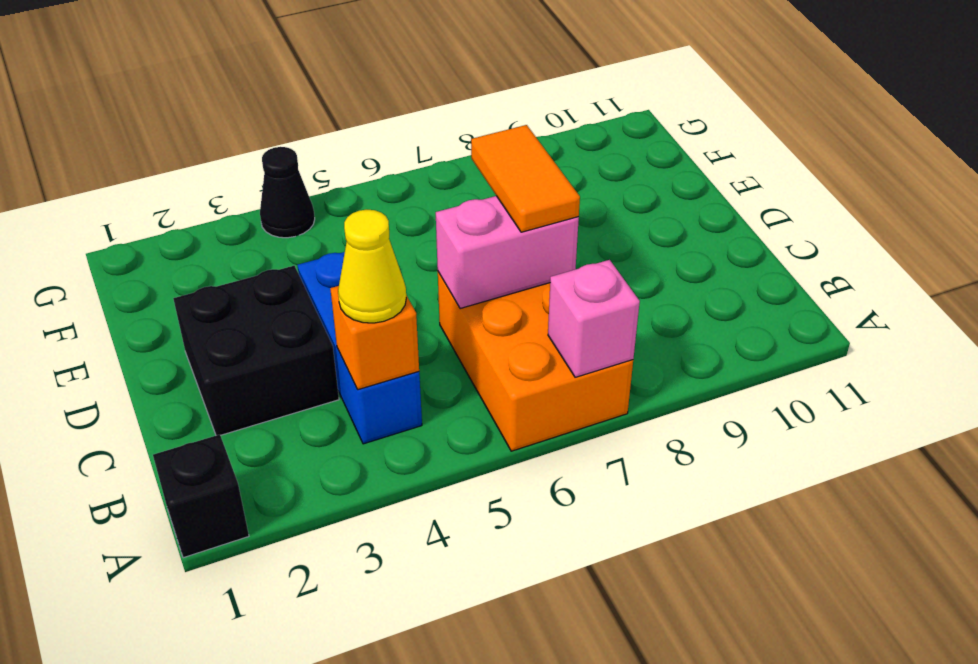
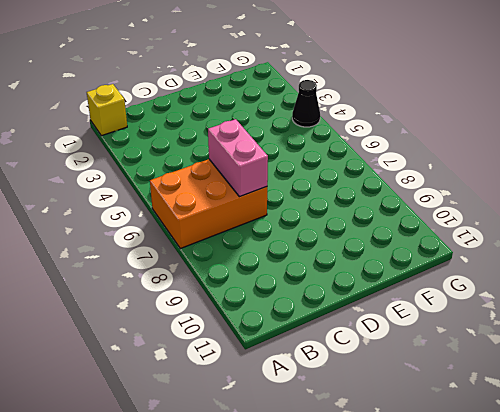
yellow 1x1 brick [87,84,127,136] -> black 1x1 brick [153,435,249,558]
none -> blue 1x3 brick [298,252,422,444]
none -> black 2x2 brick [173,266,339,435]

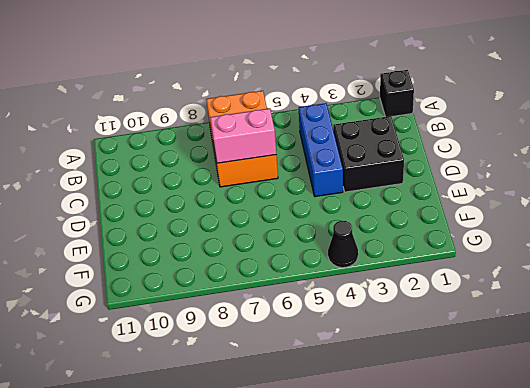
none -> pink 1x1 brick [548,260,640,377]
none -> orange 1x1 brick [330,286,419,390]

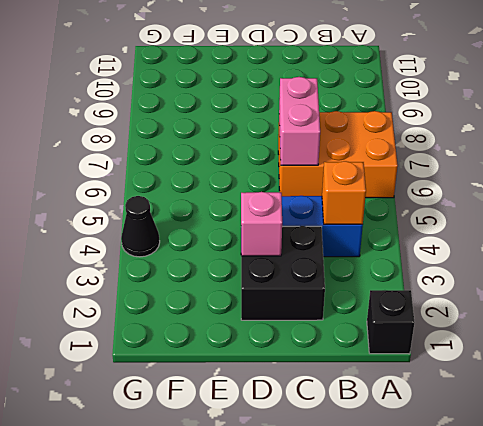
pink 1x1 brick [241,192,282,256] -> pink 1x1 brick moved to [548,260,640,377]
none -> yellow 1x1 cone [338,210,406,323]
none -> orange 1x2 tile [471,125,580,232]

